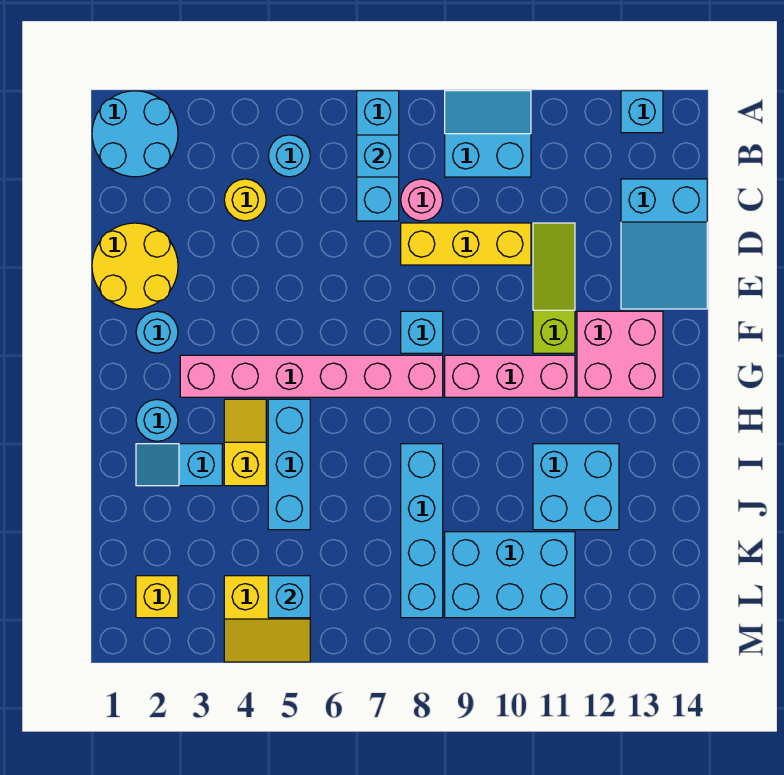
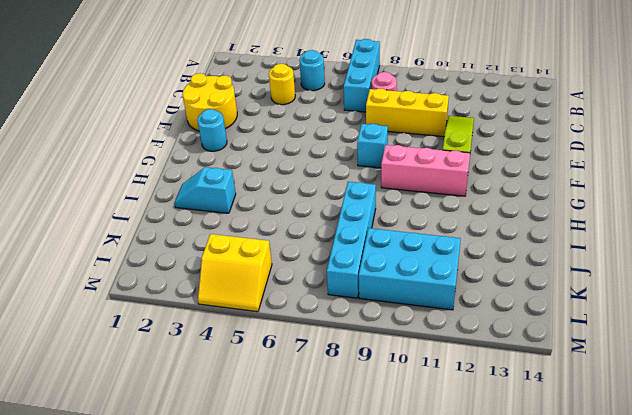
none -> cyan 2x2 round brick [92,91,178,177]
none -> cyan 2x2 slope [445,91,531,177]
none -> cyan 1x1 brick [621,91,663,133]

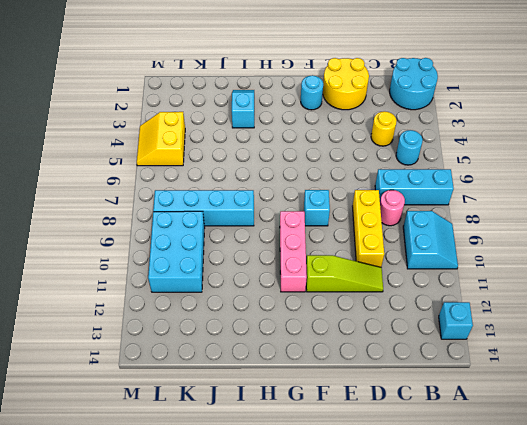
none -> cyan 2x3 slope [621,179,707,309]
none -> pink 2x2 brick [577,311,663,397]
none -> pink 1x6 brick [180,355,443,397]

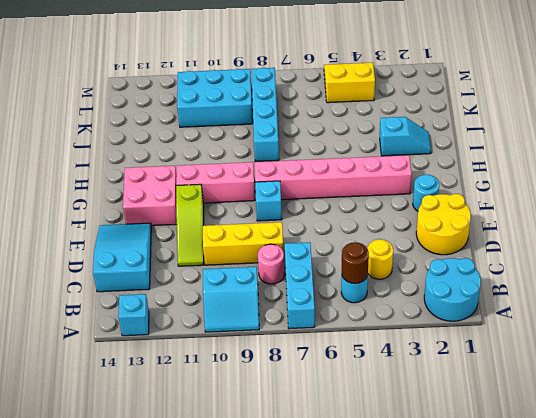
brown 1x1 round brick [342,242,369,284] -> none
none -> cyan 1x1 round brick [136,400,178,441]
none -> yellow 1x2 slope [224,399,266,486]
none -> cyan 1x3 brick [268,399,310,530]

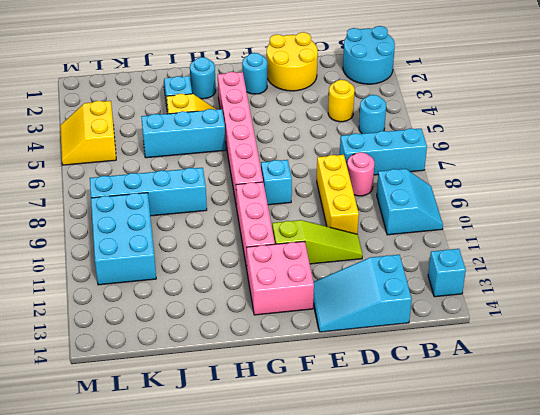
none -> cyan 2x2 brick [533,444,619,530]
none -> yellow 1x1 brick [136,576,178,618]
none -> cyan 1x1 brick [357,135,399,177]

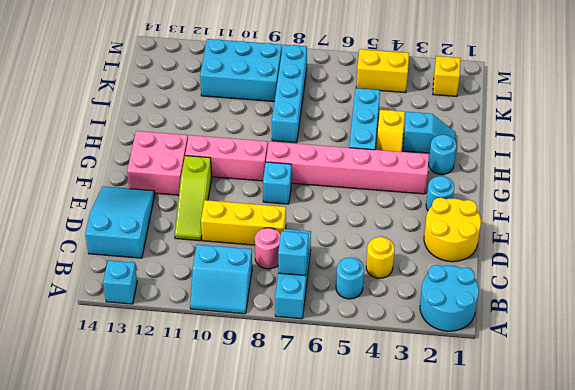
none -> cyan 2x2 brick [533,444,619,530]
none -> cyan 1x1 brick [268,576,310,618]

